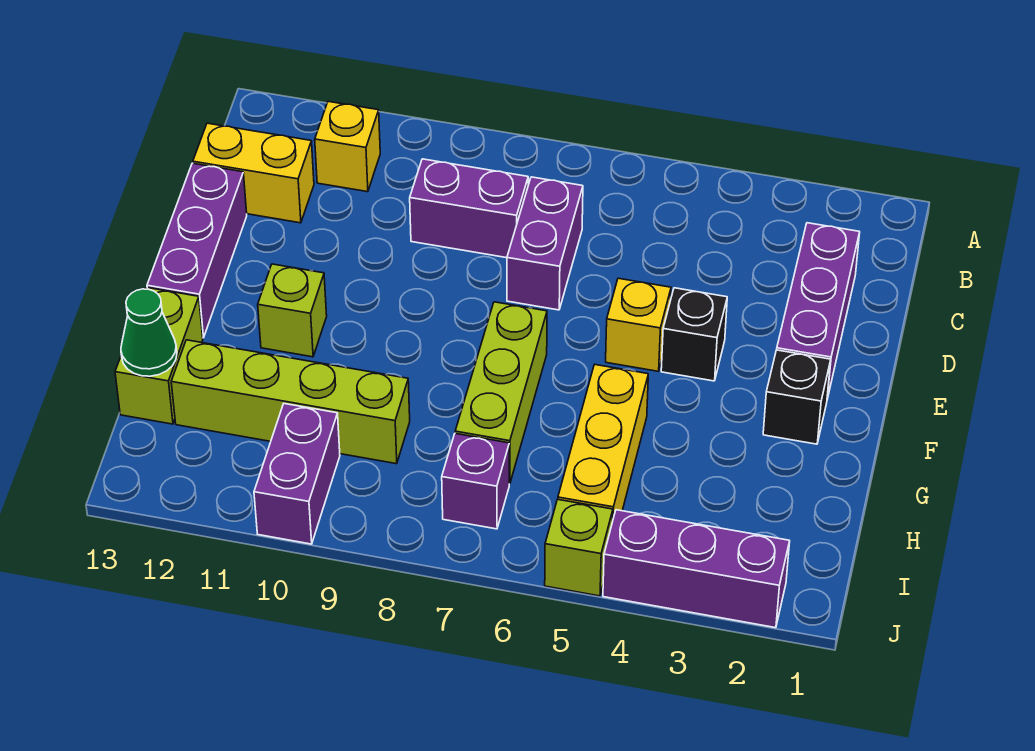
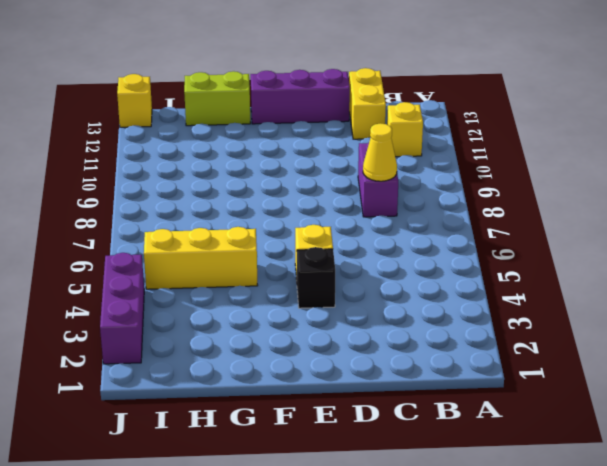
yellow 1x1 cone [363,123,397,181] -> none
yellow 1x1 brick [117,74,152,127] -> none
none -> purple 1x3 brick [777,223,860,399]
none -> purple 1x2 brick [507,177,583,310]
none -> black 1x1 brick [763,350,831,444]

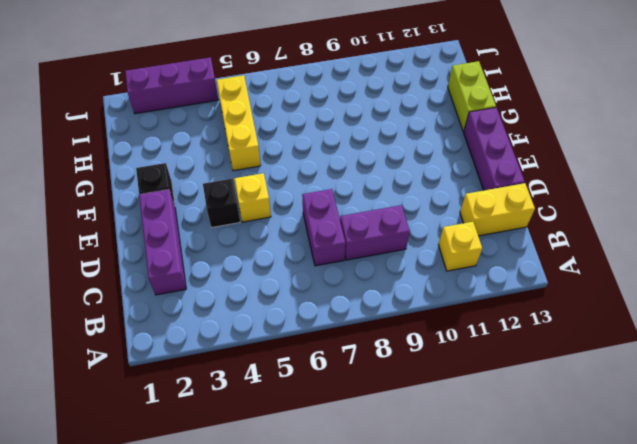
none -> lime 1x3 brick [455,302,547,484]
none -> lime 1x1 brick [258,264,327,357]
none -> lime 1x4 brick [171,340,410,464]

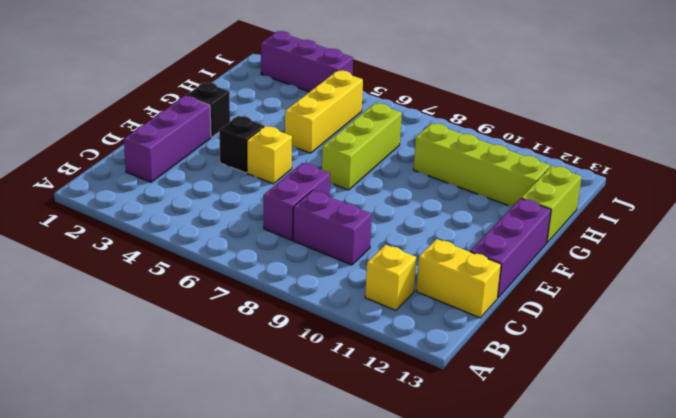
none -> lime 1x1 brick [258,264,327,357]
none -> purple 1x1 brick [442,434,509,529]
none -> purple 1x2 brick [254,404,340,544]

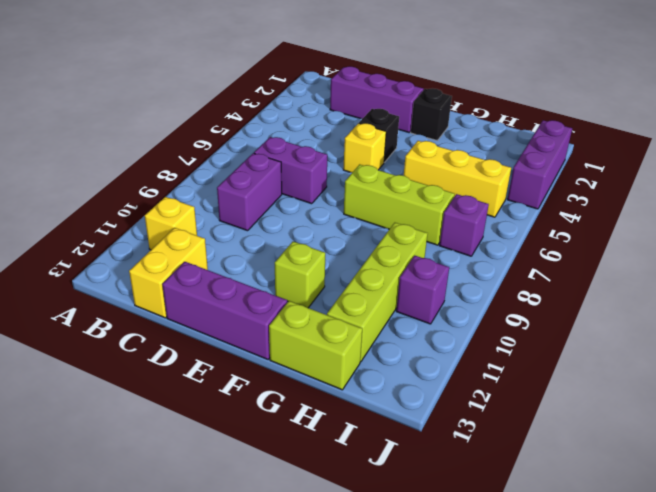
purple 1x1 brick [396,256,449,324] -> purple 1x2 brick [254,404,340,544]
none -> lime 1x1 brick [545,499,613,596]
none -> green 1x1 cone [121,289,177,376]

